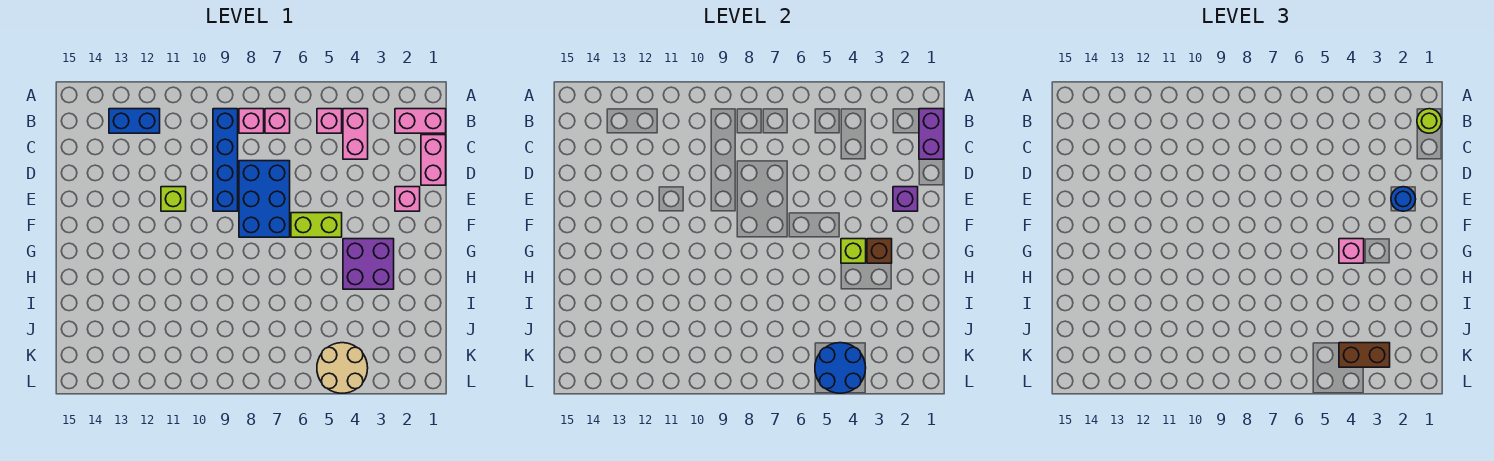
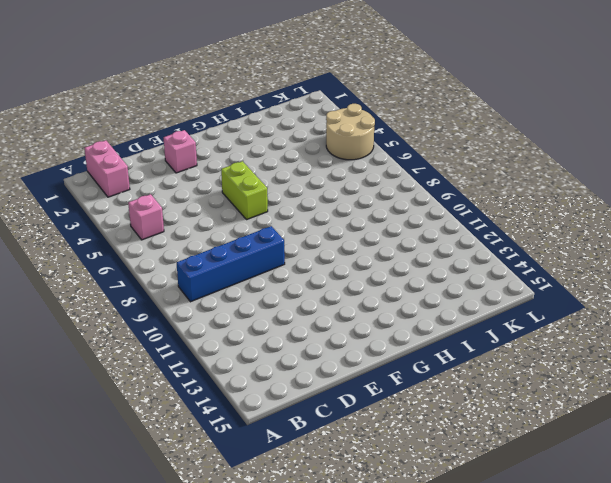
none -> pink 1x2 brick [343,109,368,159]
none -> pink 1x1 brick [265,109,290,133]
none -> pink 1x1 brick [239,109,264,133]

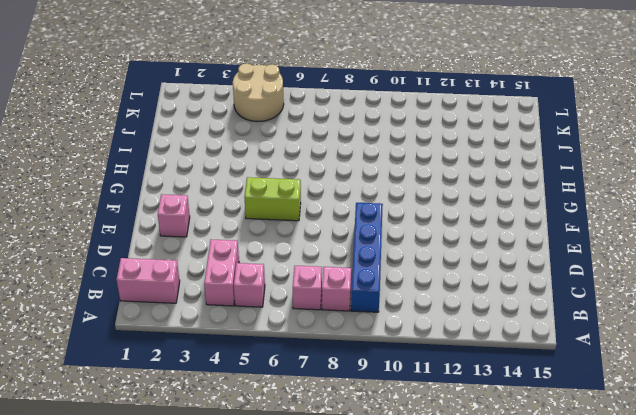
none -> blue 1x2 brick [109,109,160,133]
none -> pink 1x2 brick [421,135,446,185]
none -> blue 2x3 brick [239,161,290,237]

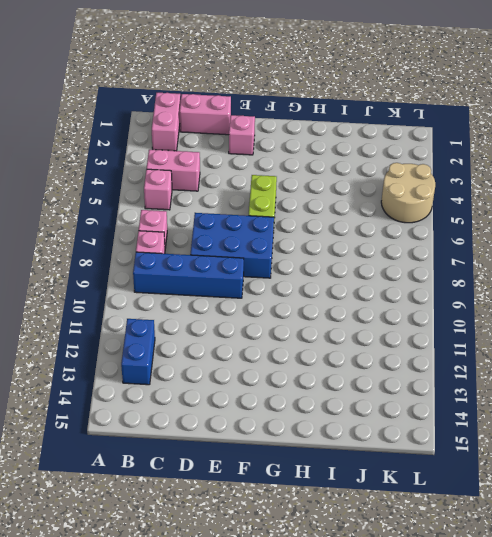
none -> lime 1x1 brick [161,187,186,211]
none -> purple 2x2 brick [343,239,394,289]
none -> purple 1x2 brick [919,109,944,159]

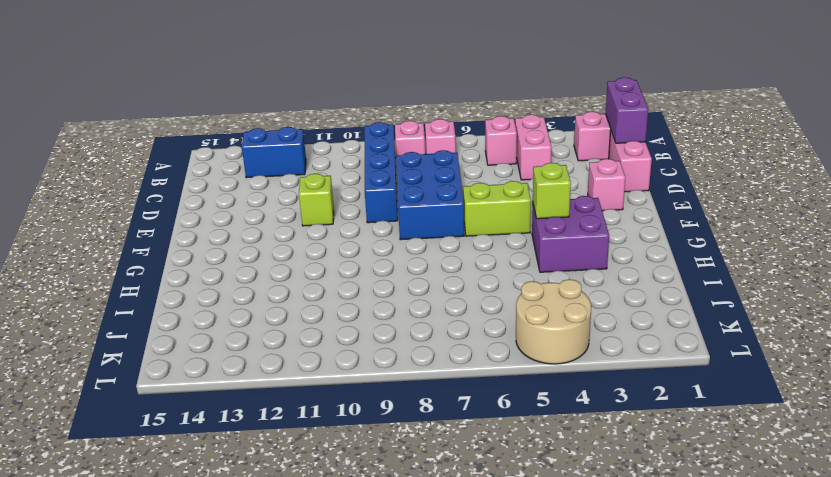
none -> purple 1x1 brick [893,187,918,211]
none -> brown 1x1 brick [867,239,892,263]
none -> blue 2x2 round brick [815,343,866,393]

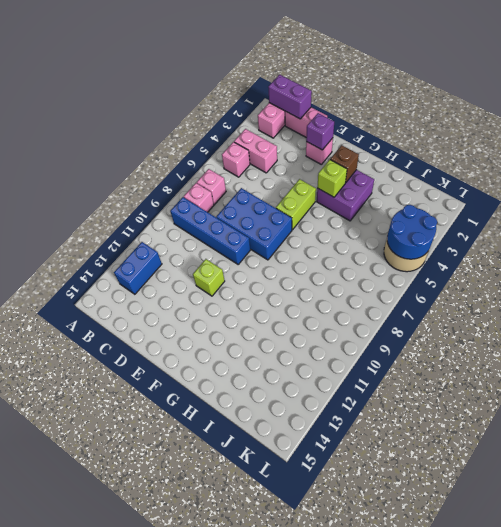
none -> lime 1x1 round brick [1417,109,1442,133]
none -> blue 1x1 round brick [1391,187,1416,211]
none -> pink 1x1 brick [1339,239,1364,263]

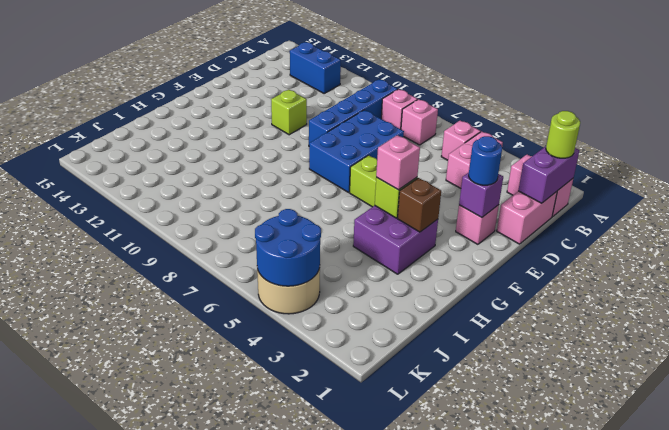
none -> brown 1x2 brick [1339,343,1390,367]

